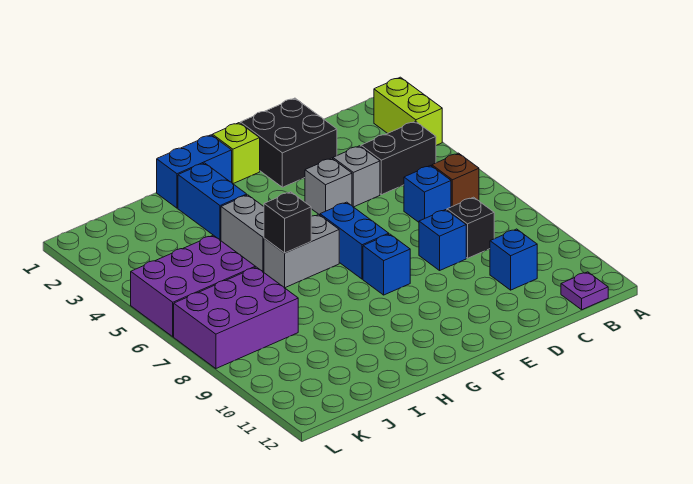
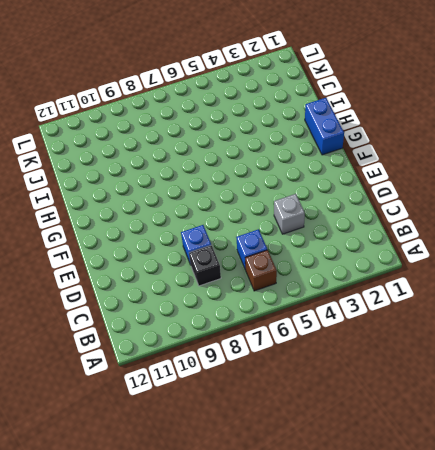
none -> lime 1x2 brick [374,77,442,146]
none -> black 1x2 brick [361,121,436,195]
none -> purple 1x1 plate [561,272,608,310]

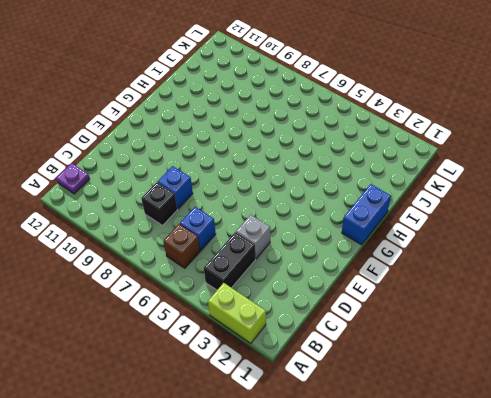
none -> blue 1x1 brick [490,229,537,290]
none -> black 2x2 brick [240,98,337,187]
none -> grey 1x1 brick [305,158,352,215]

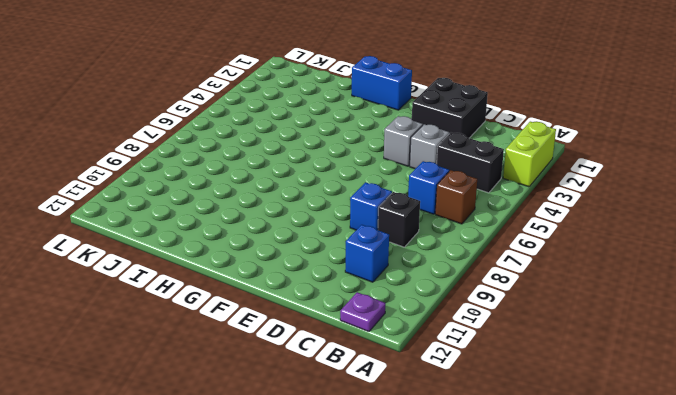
none -> lime 1x1 brick [212,123,260,184]
none -> blue 1x2 brick [320,202,389,279]
none -> blue 1x1 brick [363,234,410,295]

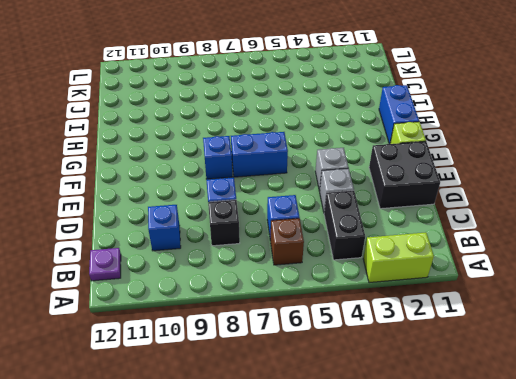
none -> grey 1x2 brick [264,214,339,288]
none -> blue 1x2 brick [178,163,247,240]
none -> grey 1x2 brick [221,195,264,272]

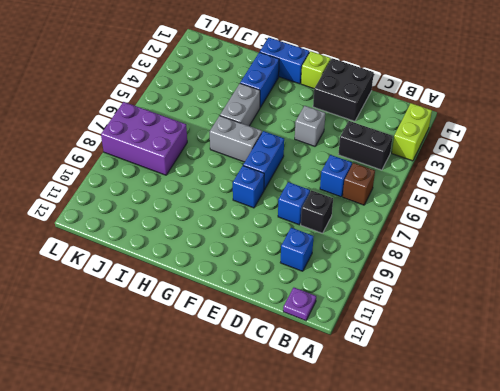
none -> grey 1x1 brick [333,146,380,207]
none -> purple 2x3 brick [131,235,255,337]
none -> black 1x1 brick [264,192,311,253]

